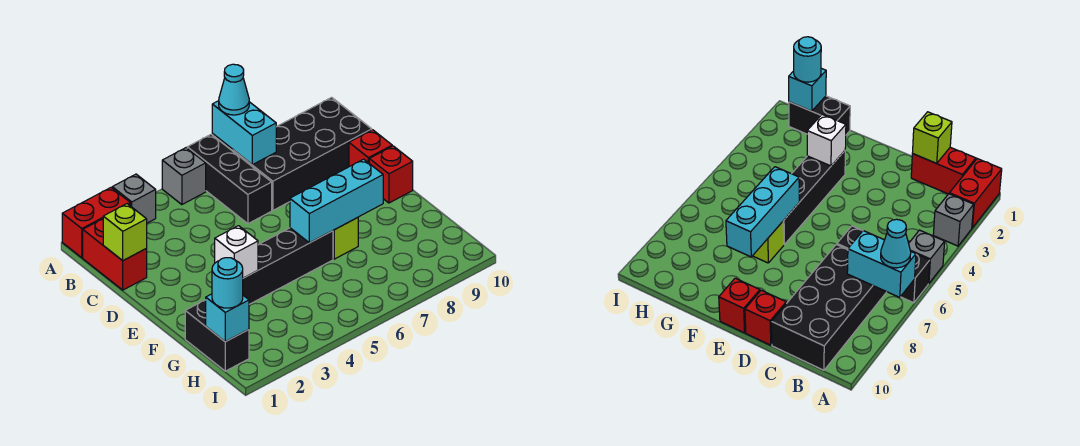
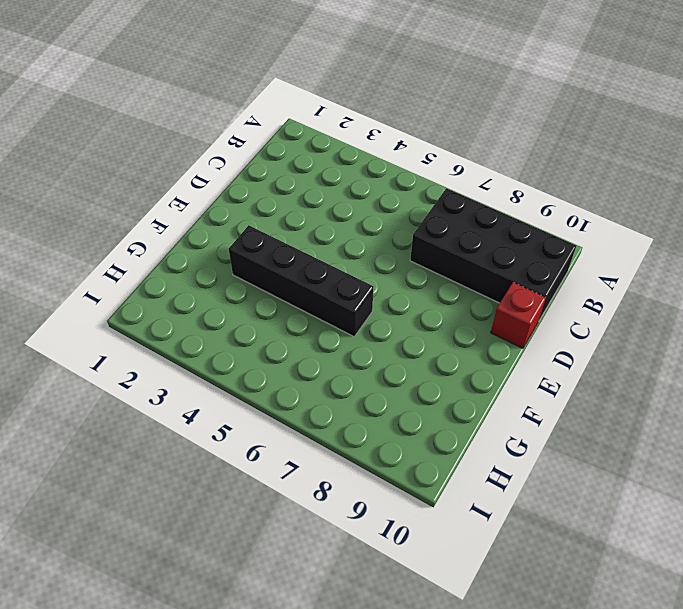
none -> red 1x2 brick [62,188,131,258]
none -> grey 1x1 brick [112,174,156,223]
none -> grey 1x1 brick [162,148,206,205]

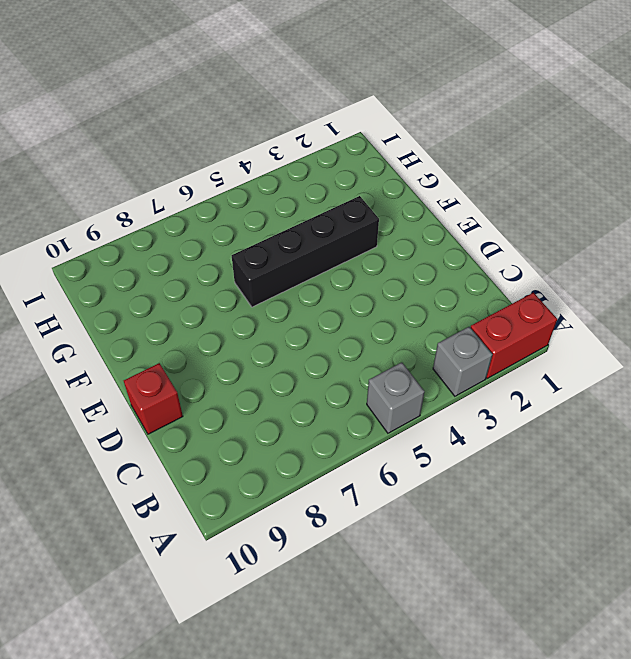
none -> black 1x3 brick [187,134,272,224]
none -> red 1x2 brick [83,219,147,290]
none -> black 2x4 brick [233,97,372,210]

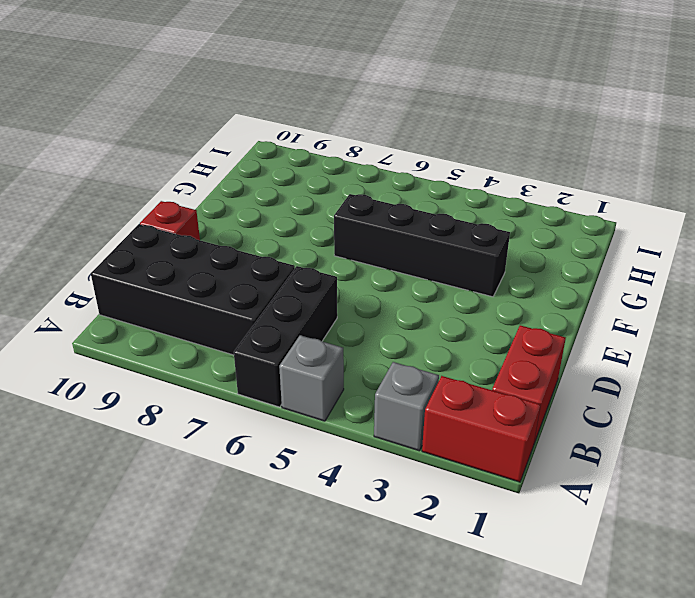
none -> red 1x1 brick [369,146,413,203]
none -> lime 1x1 brick [333,218,358,259]
none -> black 1x2 brick [185,300,249,371]

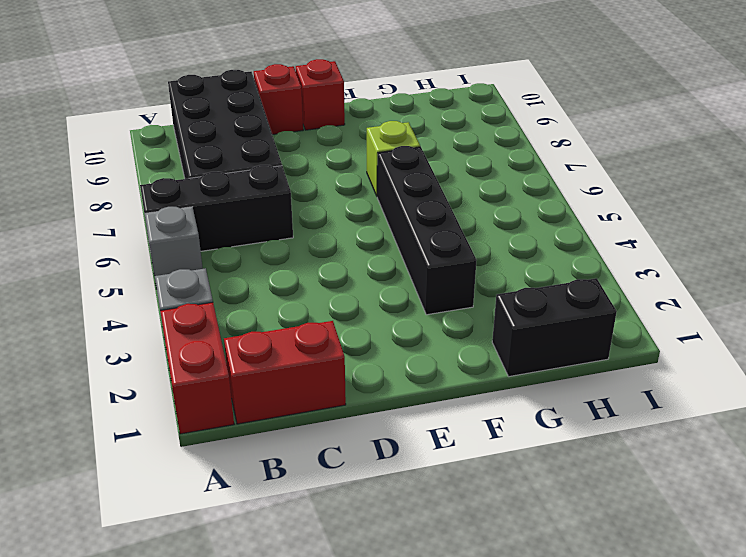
none -> cyan 1x2 brick [212,101,276,165]
none -> lime 1x1 brick [103,204,147,261]
none -> white 1x1 brick [215,226,258,278]

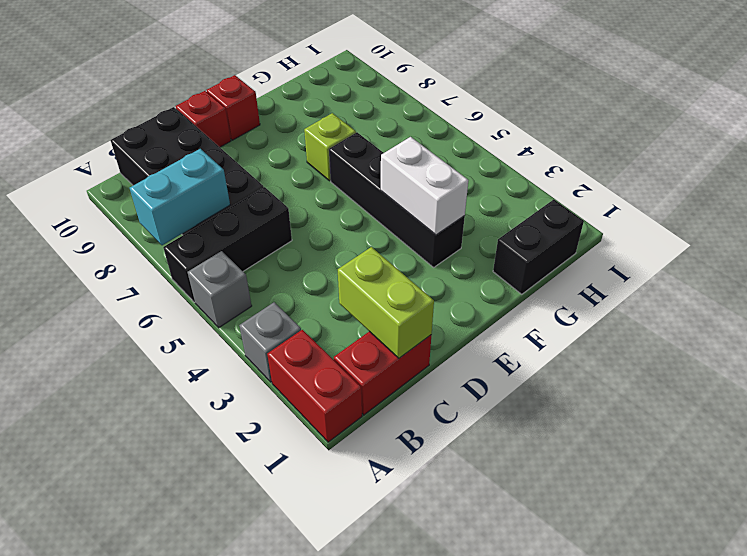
lime 1x2 brick [338,247,434,358] -> lime 1x1 brick [103,204,147,261]
white 1x2 brick [381,137,468,235] -> white 1x1 brick [215,226,258,278]
none -> cyan 1x3 brick [290,159,383,243]
none -> cyan 1x1 brick [206,294,249,342]
none -> cyan 1x1 cone [219,64,249,115]

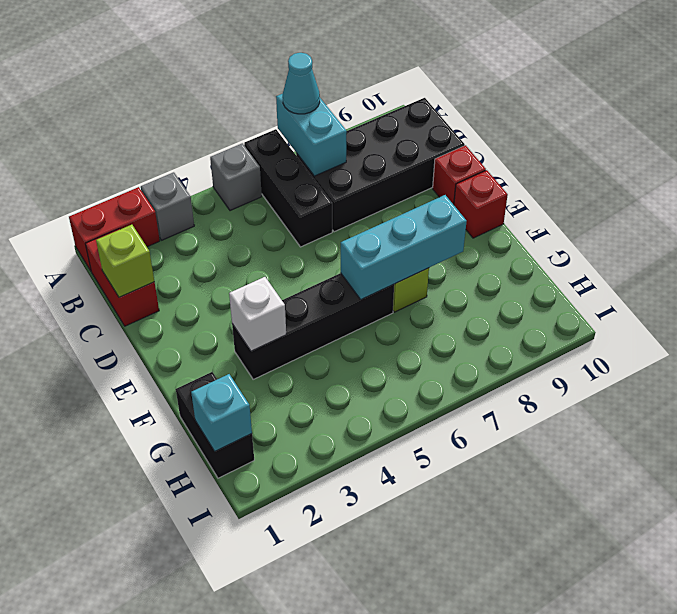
none -> cyan 1x1 round brick [212,258,243,308]

